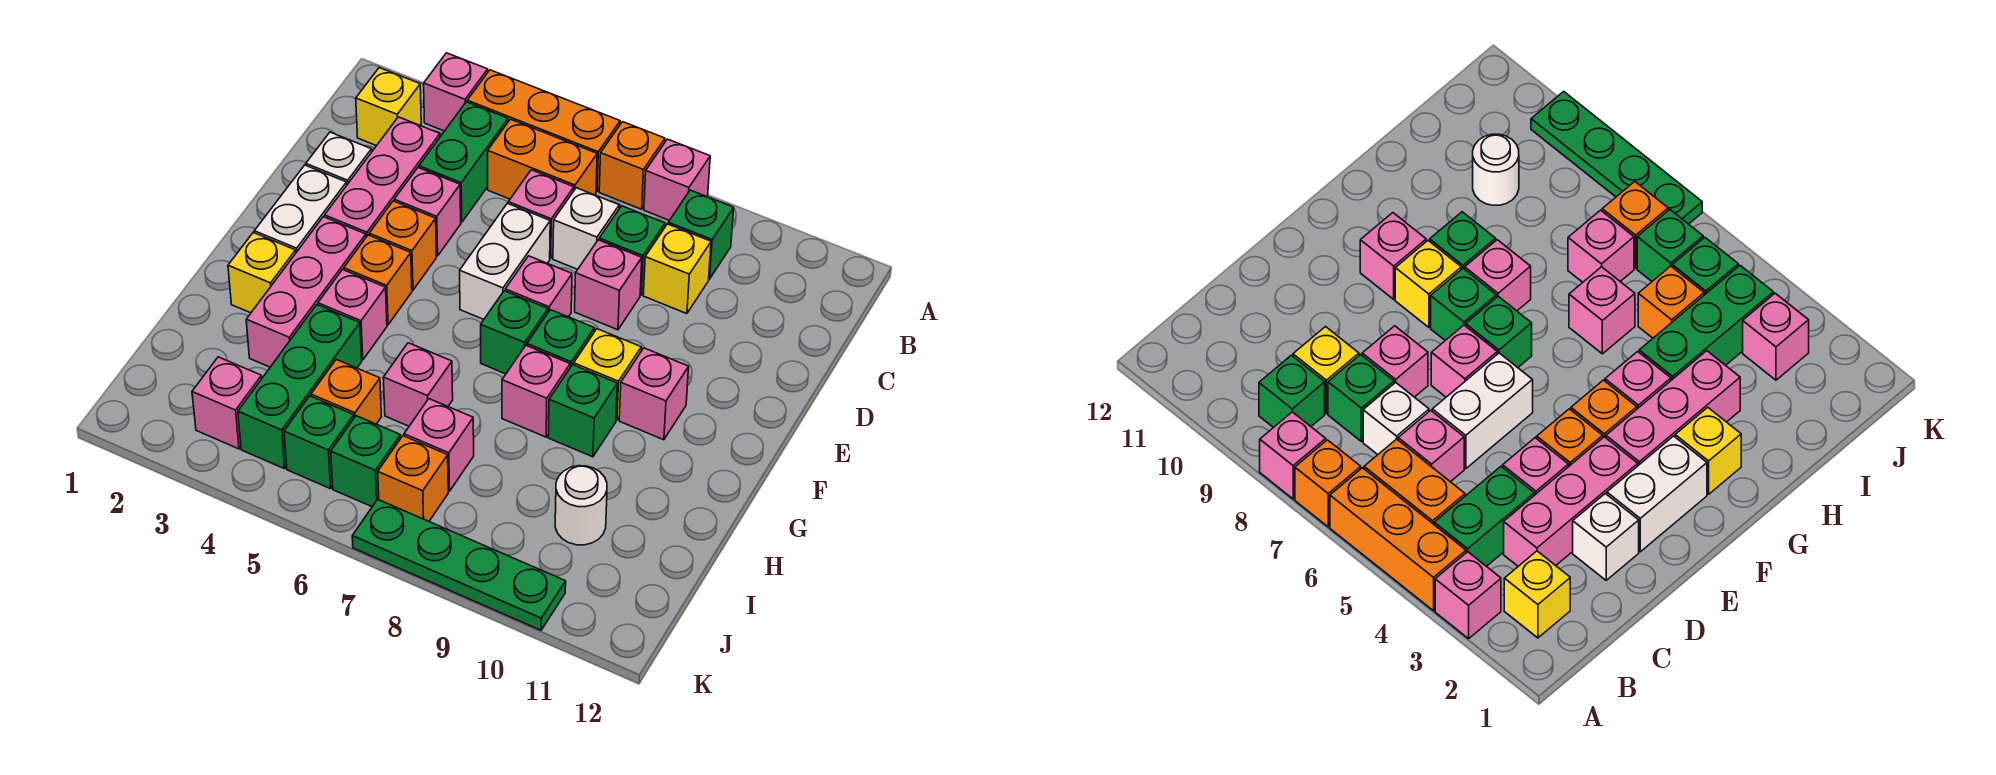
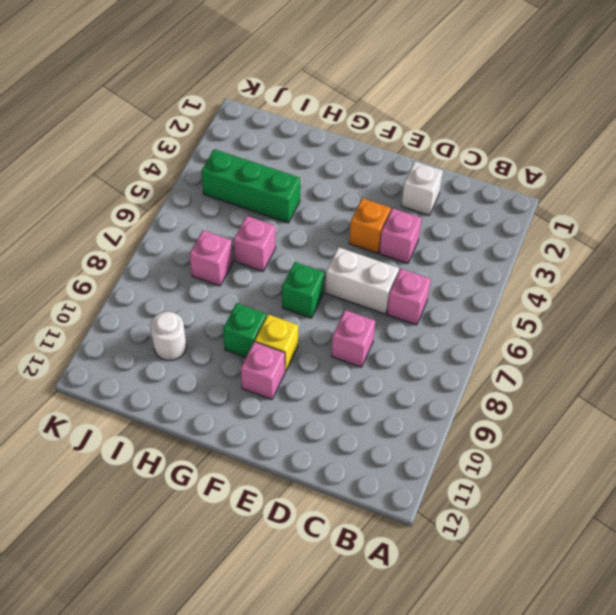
none -> pink 1x1 brick [424,53,488,131]
none -> orange 1x3 brick [467,70,620,192]
none -> orange 1x1 brick [599,122,665,209]
none -> pink 1x1 brick [644,139,710,220]

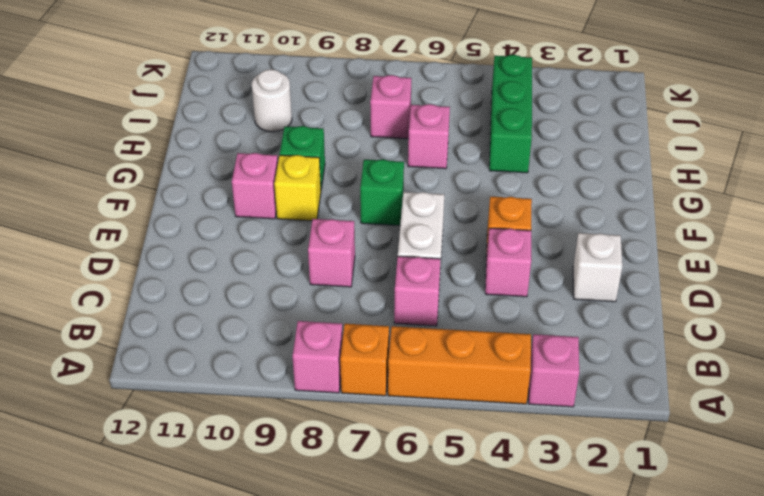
none -> yellow 1x1 brick [356,68,421,146]
none -> green 1x2 brick [419,102,508,222]
none -> orange 1x2 brick [488,119,597,199]
none -> green 1x1 brick [668,190,734,279]

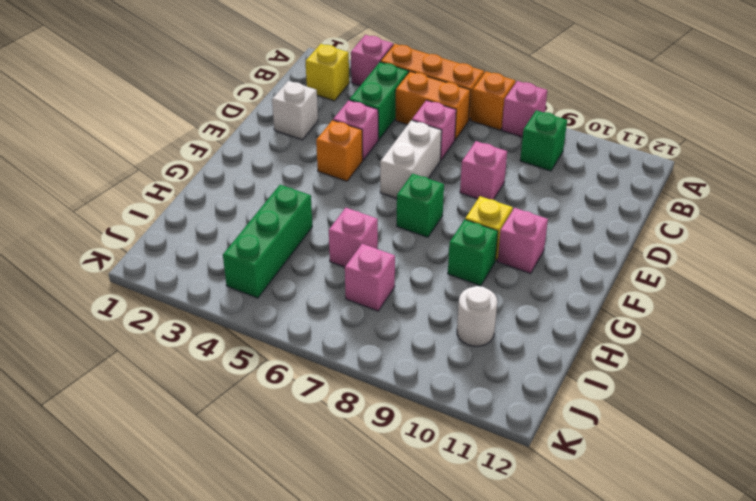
none -> pink 1x3 brick [325,117,440,237]
none -> white 1x1 brick [553,188,619,269]
none -> green 1x1 brick [599,206,665,295]
none -> yellow 1x1 brick [643,224,711,314]

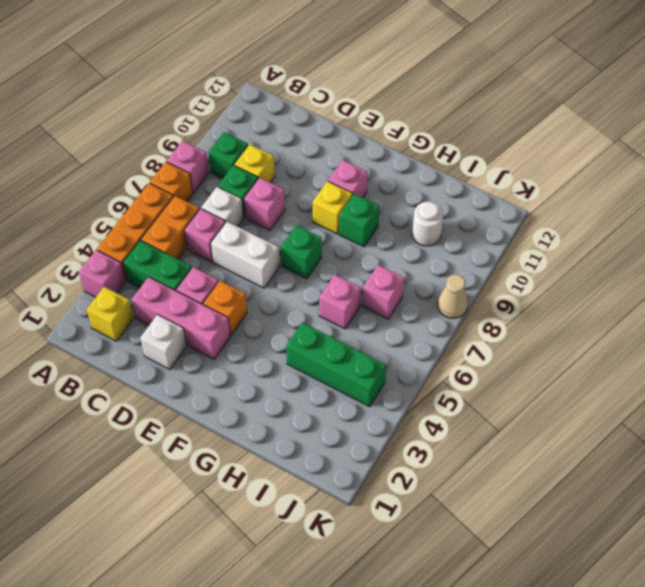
tan 1x1 cone [438,274,468,318] -> green 1x4 plate [352,499,566,630]
none -> white 1x2 brick [254,165,347,252]
none -> pink 1x1 brick [505,256,572,317]
none -> pink 1x3 brick [246,217,366,367]
none -> orange 1x1 brick [344,235,412,325]

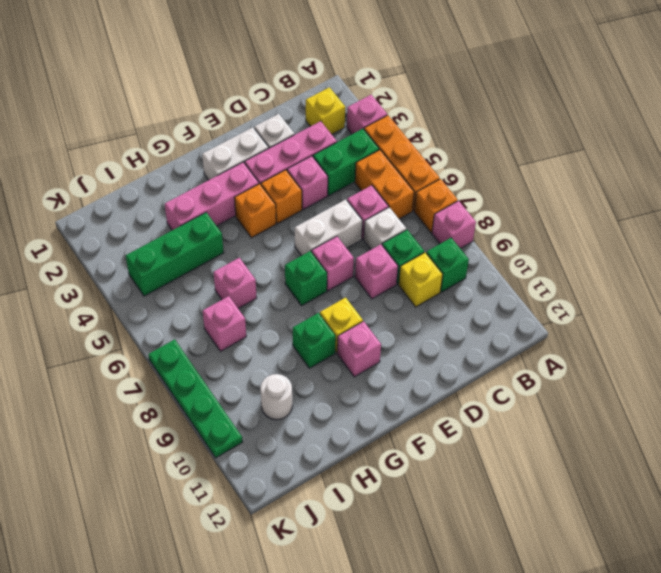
none -> green 1x1 brick [527,310,594,367]
none -> yellow 1x1 brick [228,233,296,313]
none -> pink 1x1 brick [318,270,387,360]
none -> pink 1x1 brick [502,346,570,437]

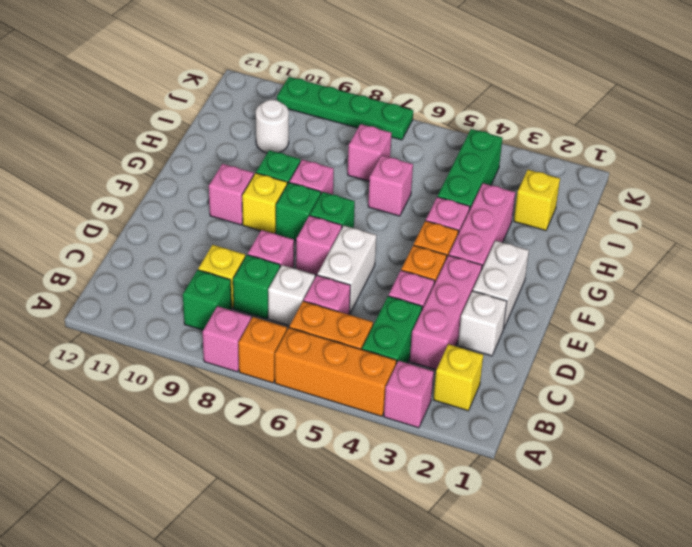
yellow 1x1 brick [514,170,560,231] -> yellow 1x1 brick moved to [228,233,296,313]
none -> orange 1x1 brick [311,360,382,424]
none -> pink 1x1 brick [192,357,262,449]
none -> green 1x1 brick [284,396,354,489]
none -> green 1x1 brick [331,416,401,507]

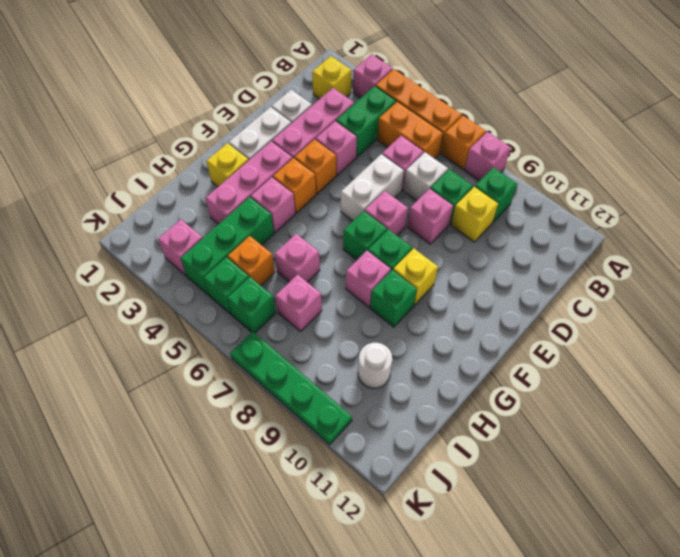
none -> pink 1x1 brick [619,348,689,440]
none -> orange 1x1 brick [378,436,448,521]

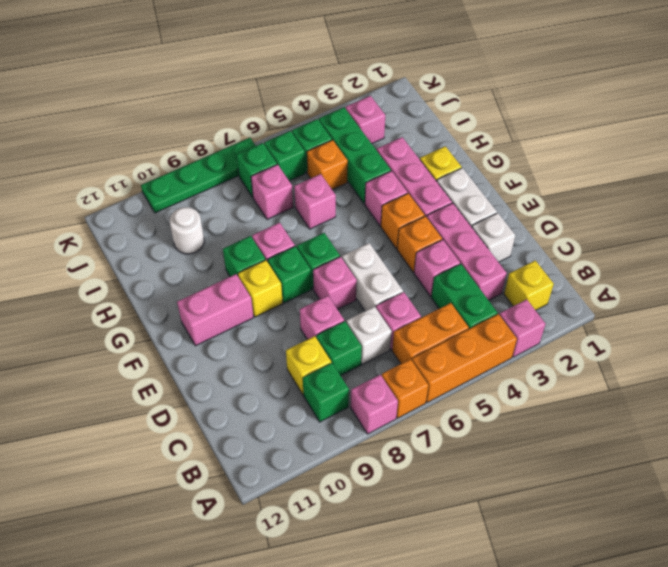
pink 1x2 brick [177,274,254,346] -> pink 1x1 brick [619,348,689,440]
green 1x1 brick [237,143,277,197] -> orange 1x1 brick [378,436,448,521]

